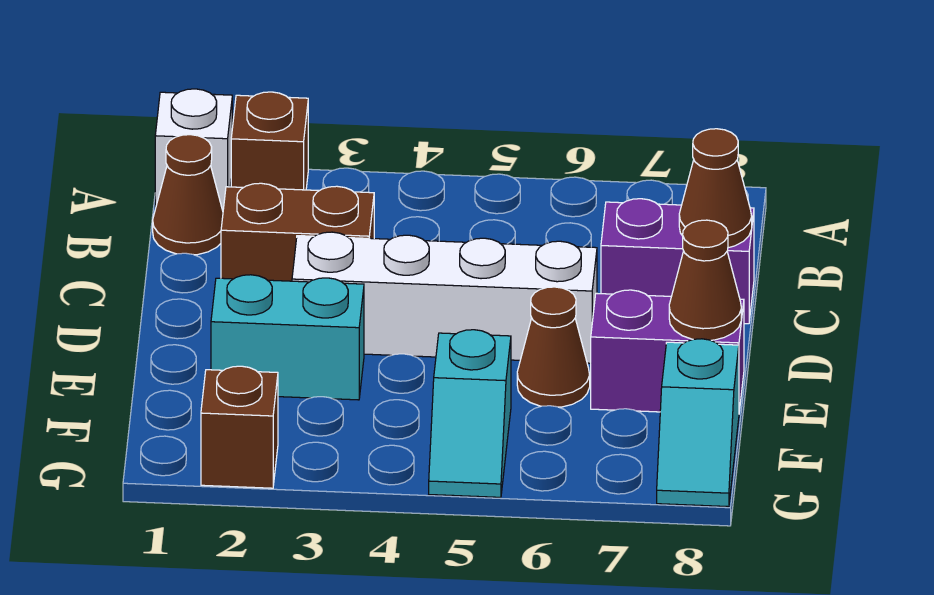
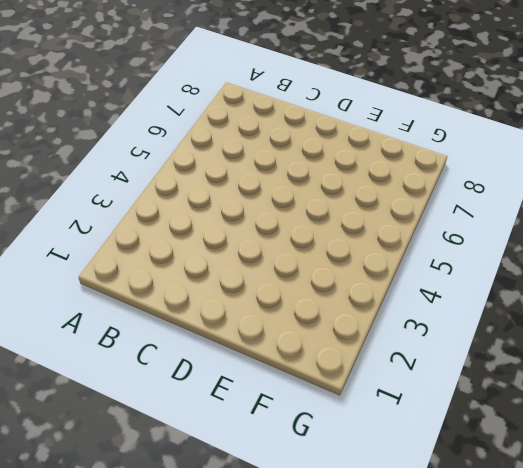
none -> white 1x1 brick [155,89,232,210]
none -> brown 1x1 brick [231,92,308,190]
none -> brown 1x1 cone [153,135,223,255]

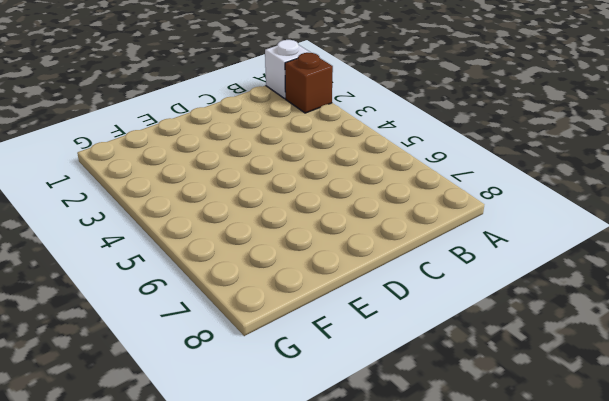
none -> brown 1x1 cone [153,135,223,255]
none -> brown 1x2 brick [221,183,374,281]
none -> purple 1x2 brick [601,199,754,324]

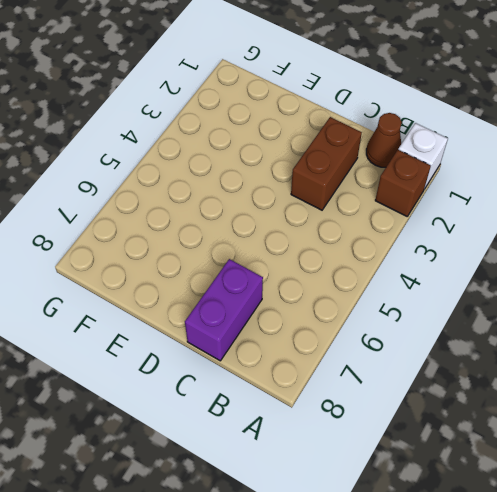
none -> white 1x4 brick [292,232,597,363]
none -> cyan 1x2 brick [211,275,364,400]
none -> brown 1x1 cone [517,287,590,407]

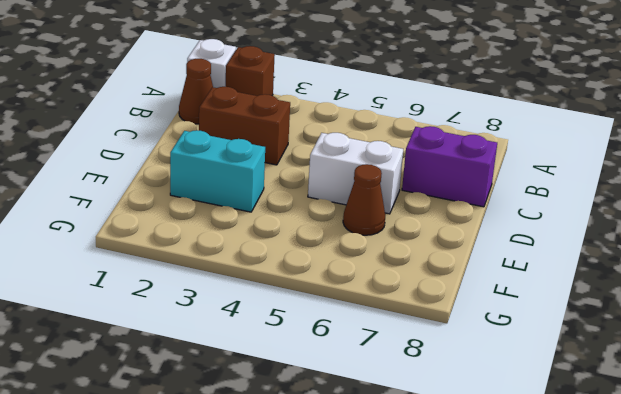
white 1x2 brick [308,133,403,214] -> white 1x4 brick [292,232,597,363]
none -> purple 1x2 brick [591,290,744,412]
none -> cyan 1x2 slope [429,330,511,497]
none -> cyan 1x2 slope [657,339,739,507]

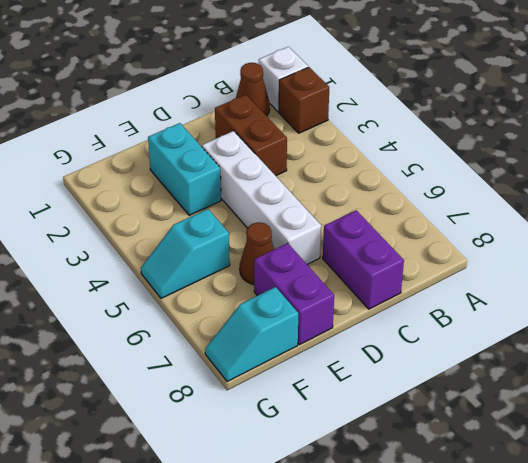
none -> brown 1x1 brick [201,366,278,488]
none -> brown 1x1 cone [679,129,752,248]
none -> brown 1x1 cone [669,220,741,340]

